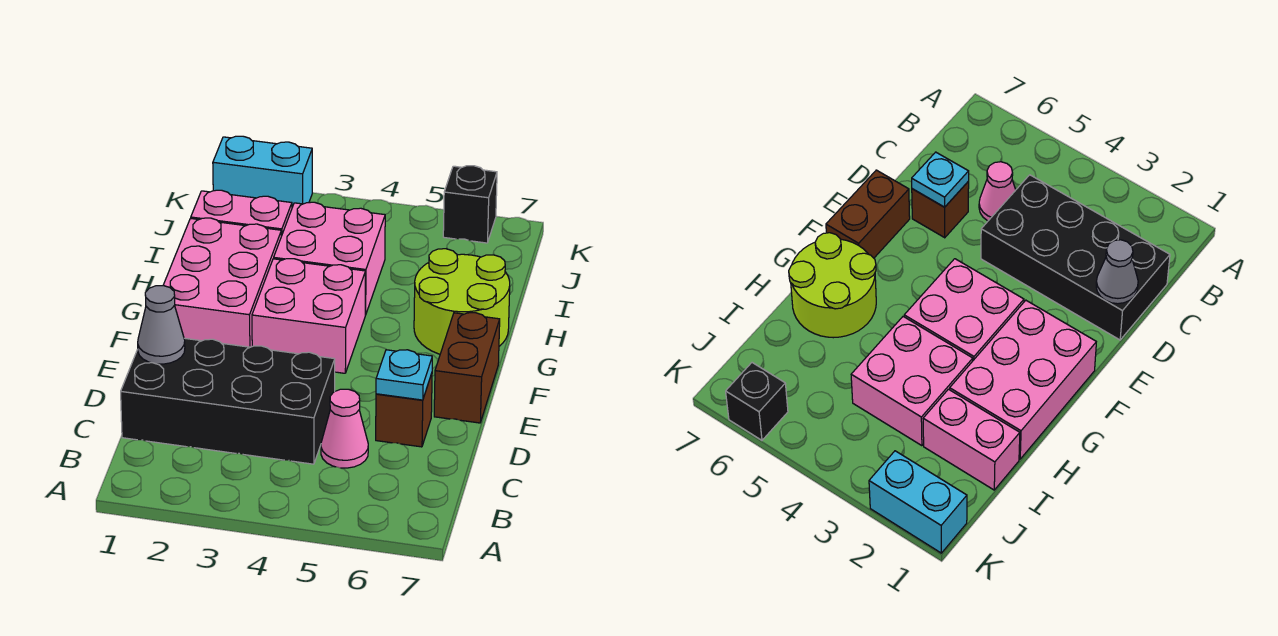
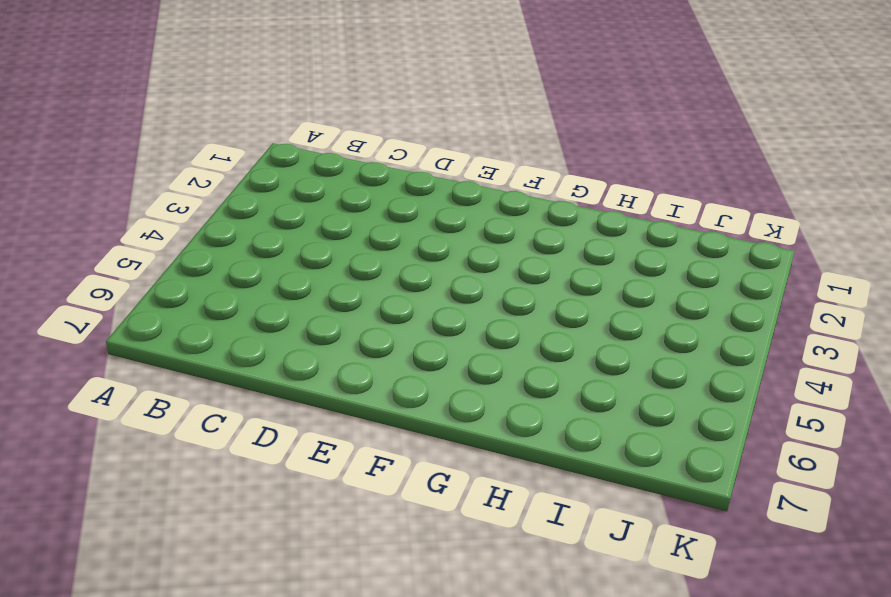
none -> black 2x4 brick [121,338,335,464]
none -> pink 1x1 cone [321,389,368,468]
none -> brown 1x1 brick [376,374,432,447]

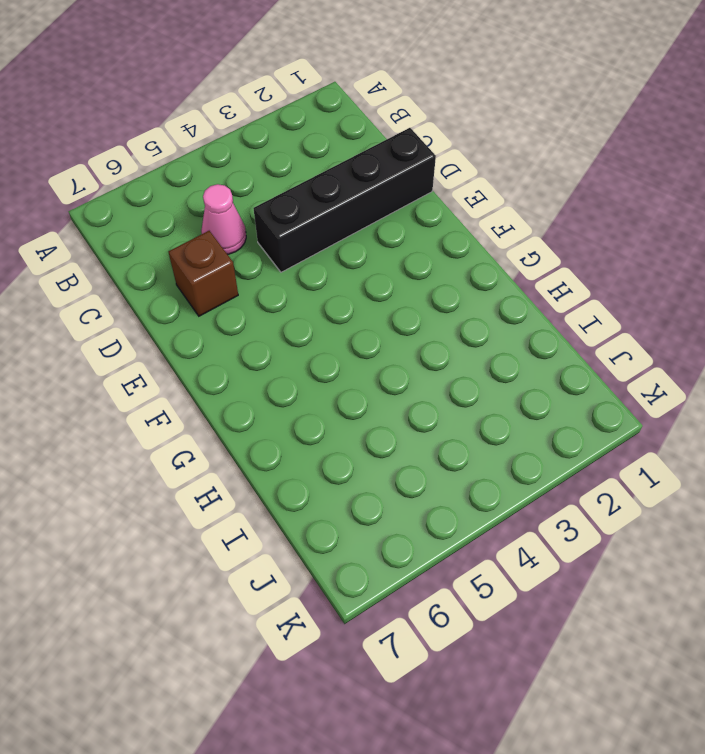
black 1x4 brick [253,128,436,272] -> black 2x4 brick [121,338,335,464]
none -> brown 1x2 brick [434,313,500,423]
none -> pink 2x3 brick [163,218,281,347]
none -> pink 2x2 brick [252,259,366,373]

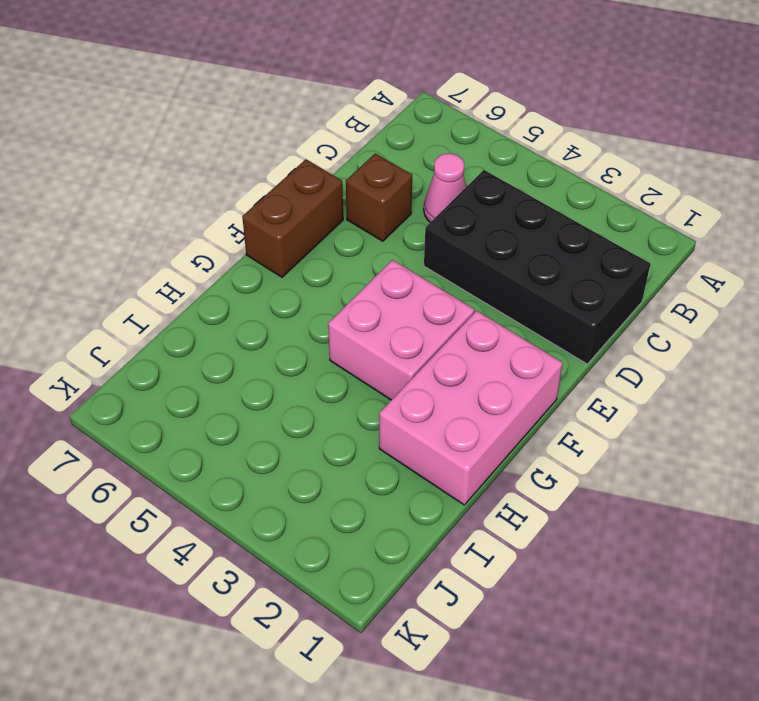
none -> lime 2x2 round brick [414,249,510,354]
none -> pink 2x2 brick [274,202,385,315]
none -> pink 1x2 brick [191,190,292,236]

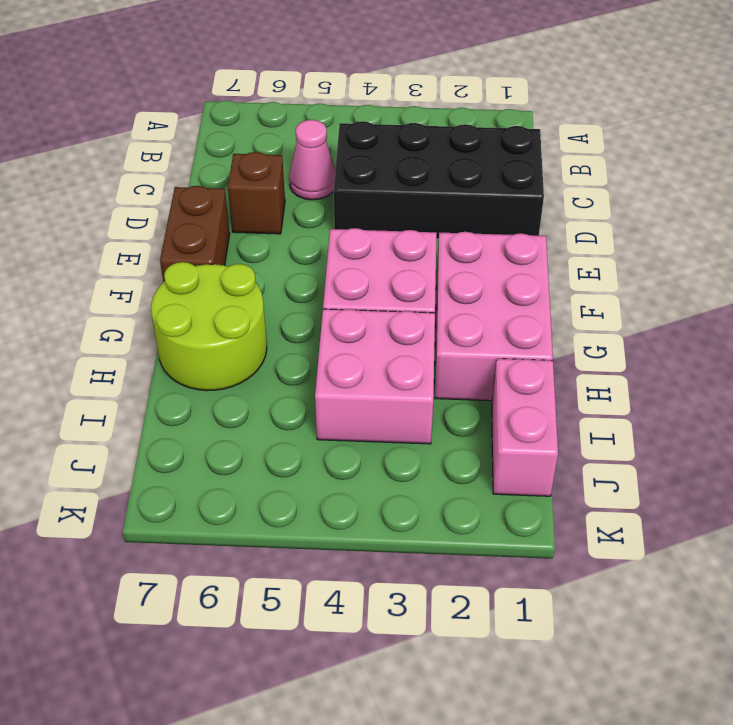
pink 1x2 brick [492,359,558,496] -> pink 1x2 brick turned to [191,190,292,236]
none -> cyan 1x2 brick [213,136,312,207]
none -> black 1x1 brick [443,166,497,243]
none -> grey 1x1 cone [138,286,185,364]

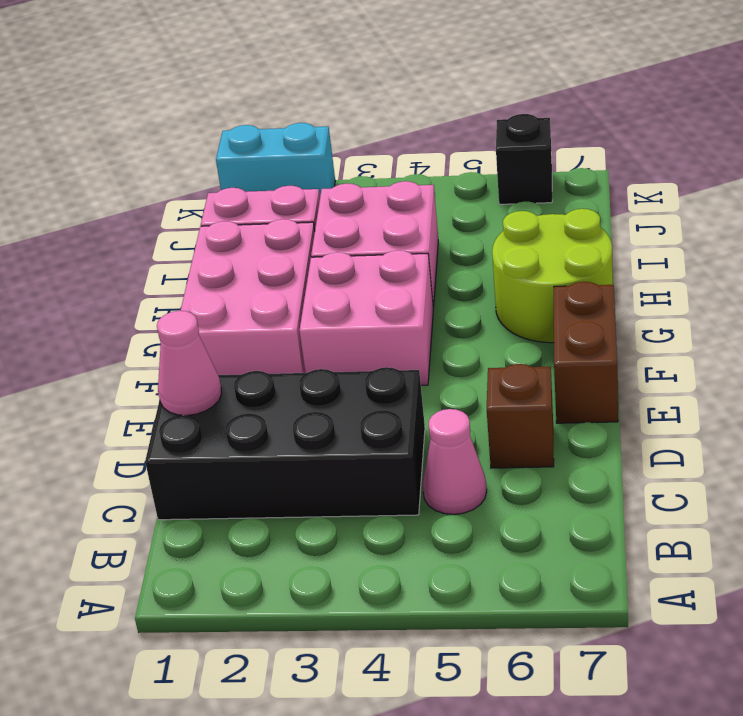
pink 1x1 cone [157,311,222,416] -> grey 1x1 cone [138,286,185,364]
none -> cyan 1x1 plate [376,350,432,400]

